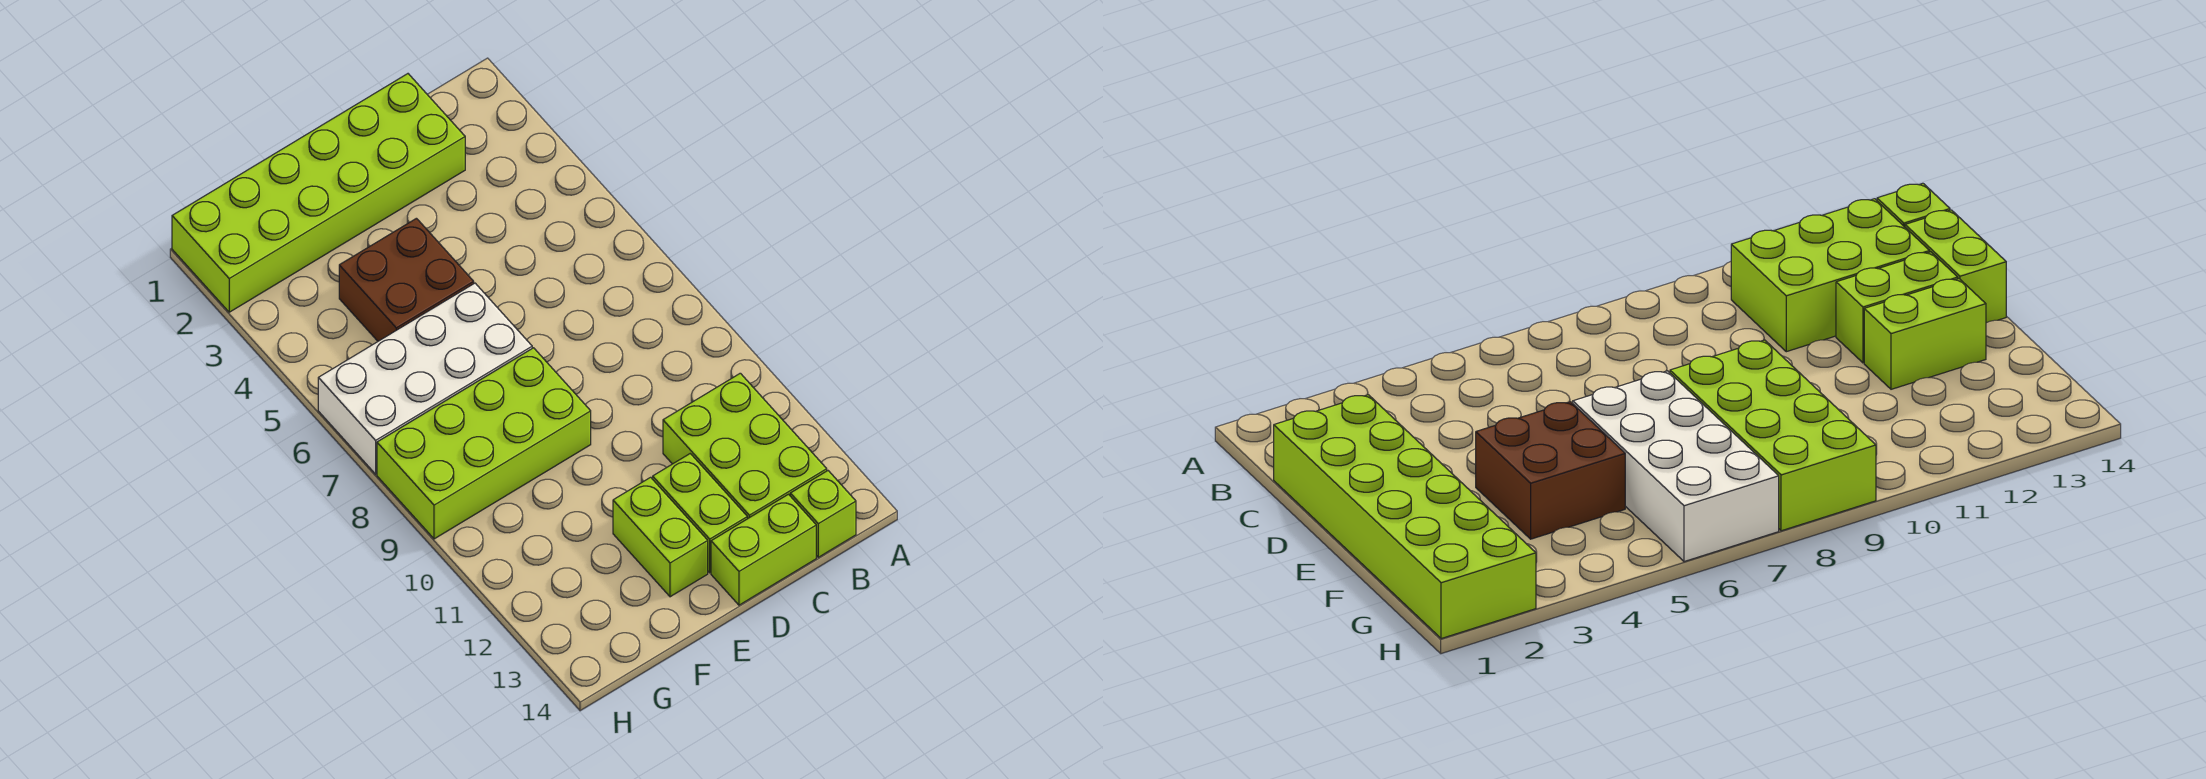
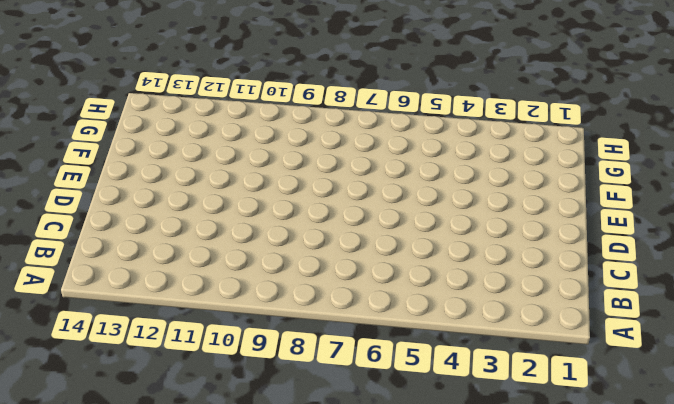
none -> lime 2x3 brick [663,373,827,519]
none -> lime 1x1 brick [790,471,856,557]

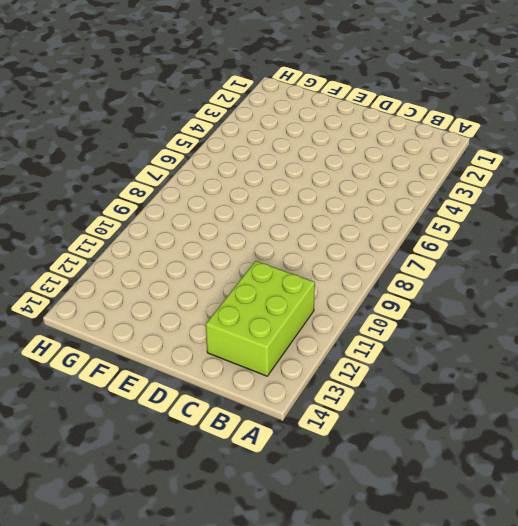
none -> lime 1x1 brick [790,471,856,557]
none -> lime 2x6 brick [172,74,465,312]

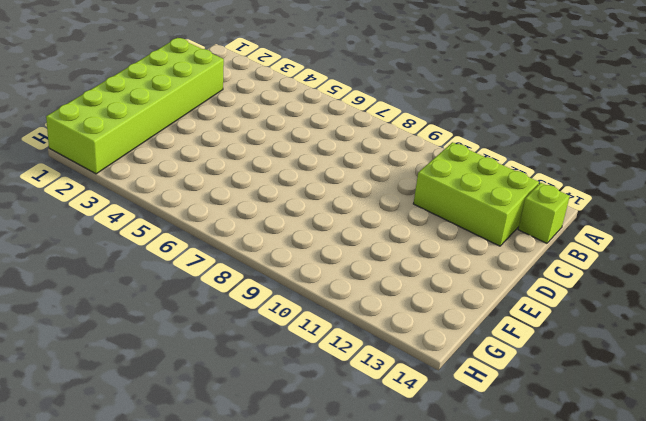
none -> lime 1x2 brick [711,494,816,605]
none -> lime 1x2 brick [653,454,747,573]

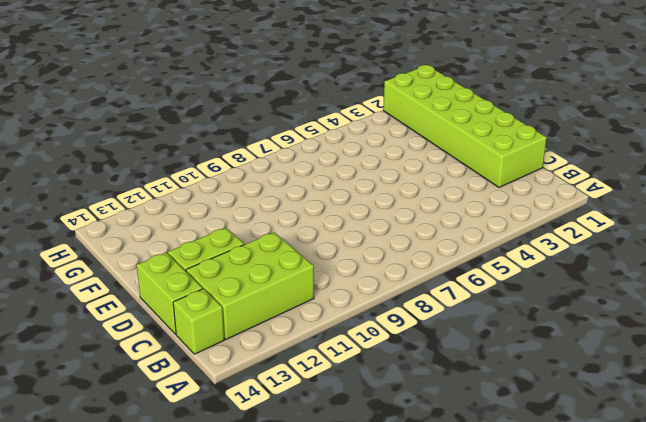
none -> brown 2x2 brick [339,218,474,341]
none -> white 2x4 brick [318,283,532,474]

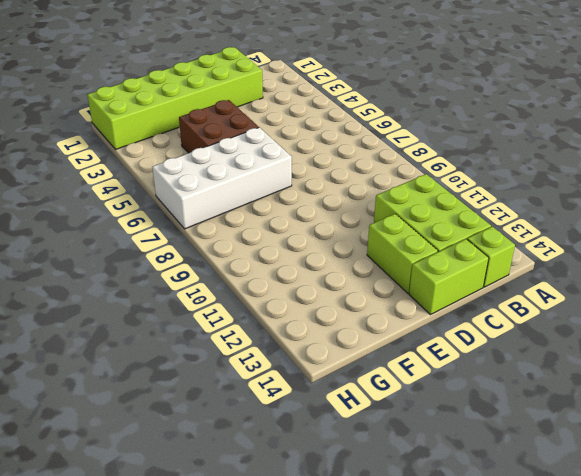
none -> lime 2x4 brick [377,348,591,539]
none -> lime 1x2 brick [613,477,708,597]

